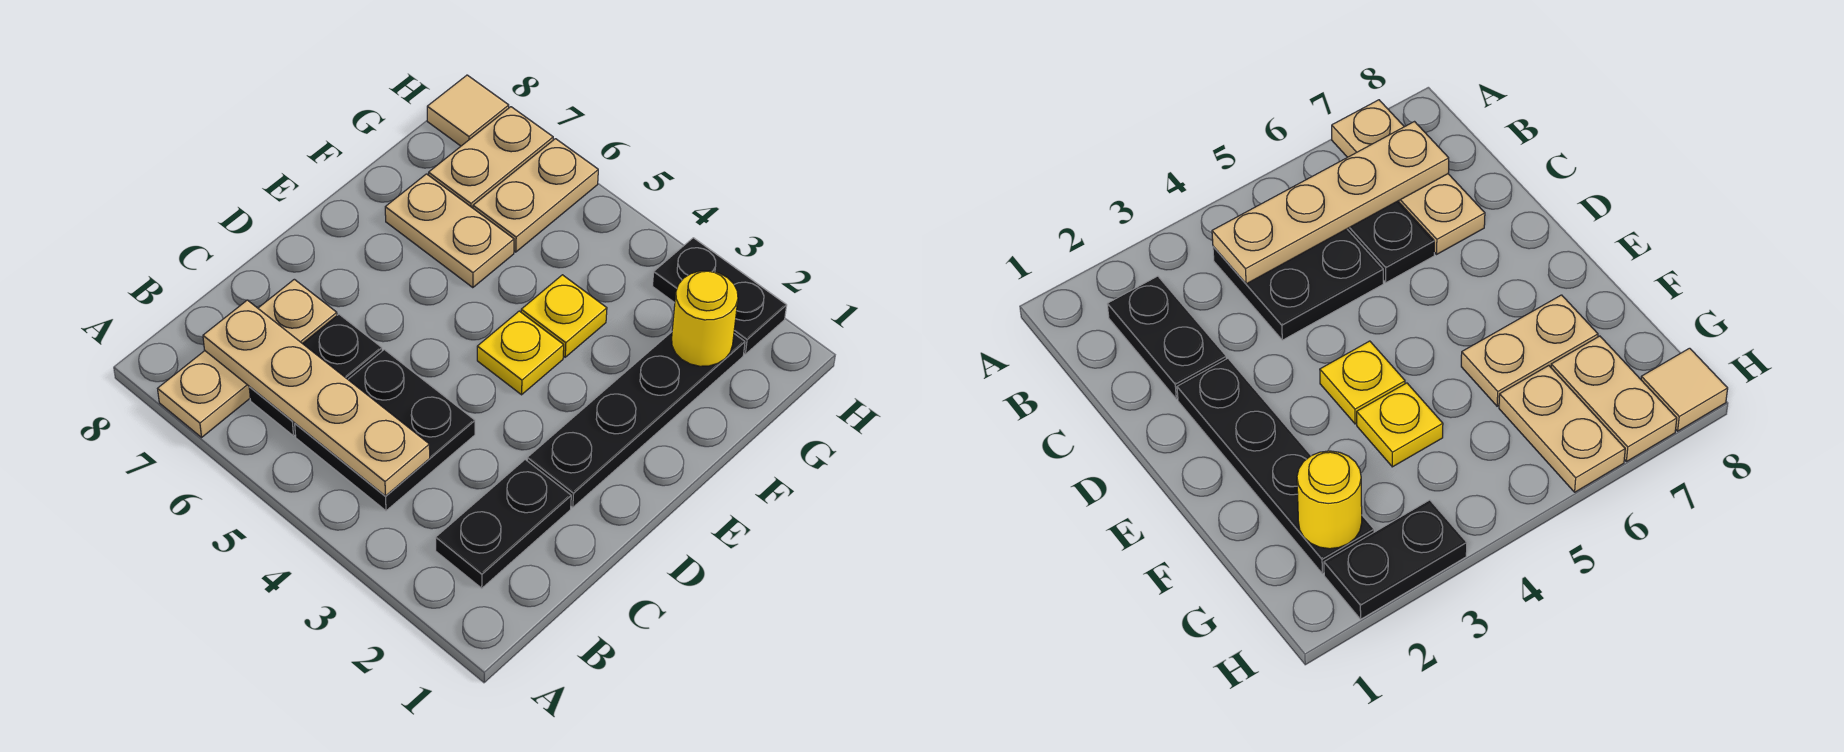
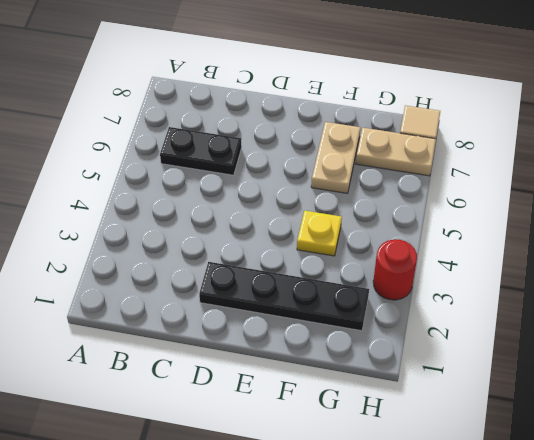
red 1x1 round brick [373,239,417,300] -> black 1x2 plate [653,238,787,354]
none -> tan 1x3 plate [158,279,337,437]
none -> black 1x2 plate [436,460,571,588]
none -> black 2x2 plate [295,350,475,511]

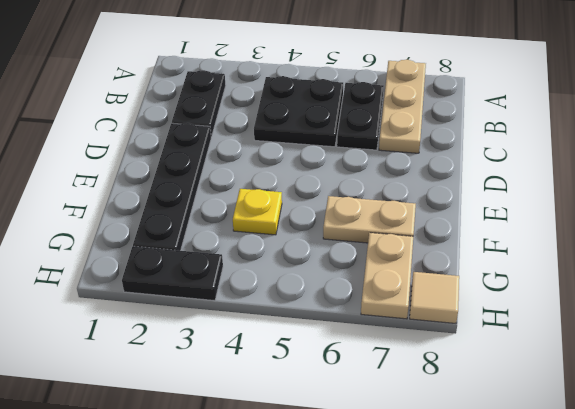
none -> yellow 1x1 plate [477,311,564,395]
none -> tan 1x2 plate [473,139,598,252]
none -> tan 1x4 plate [203,300,430,496]

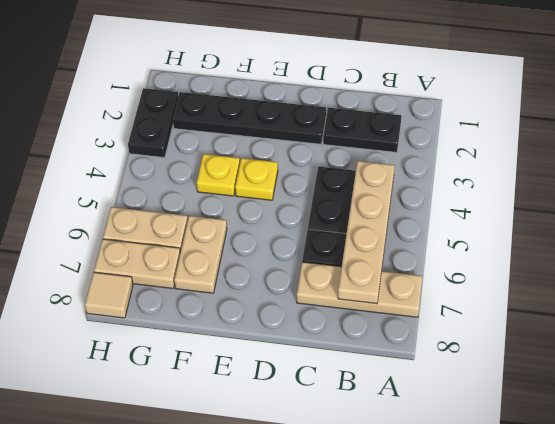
none -> yellow 1x1 round brick [672,271,738,366]

